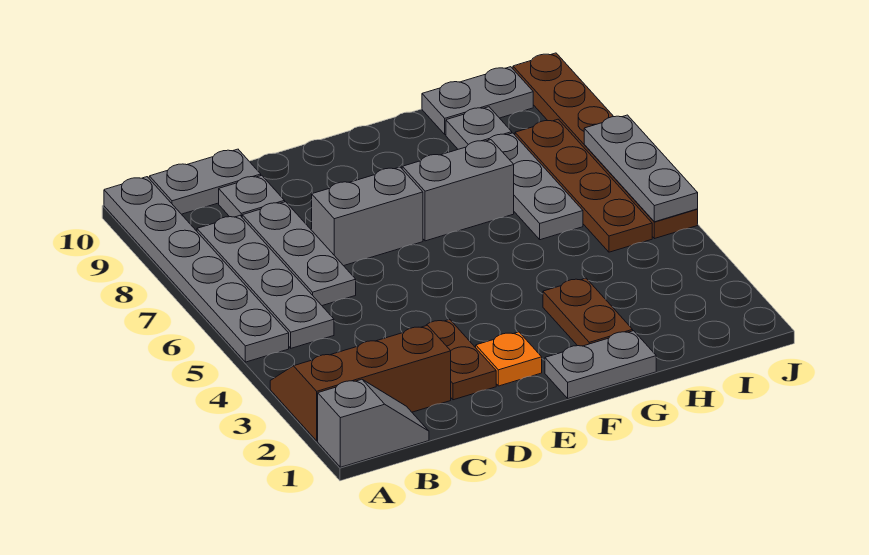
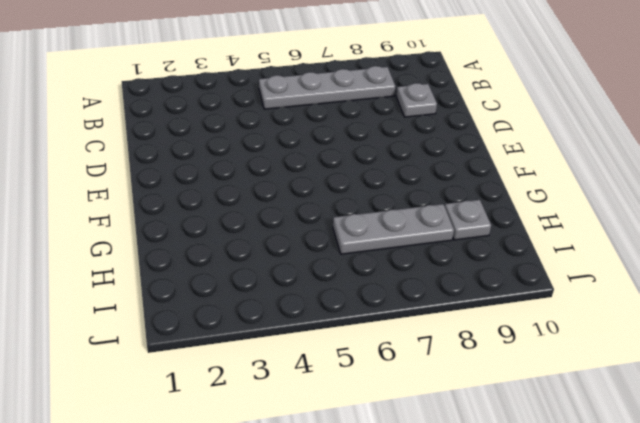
none -> grey 1x2 slope [318,379,429,467]
none -> brown 2x3 slope [270,325,451,441]
none -> grey 1x6 plate [104,177,289,362]

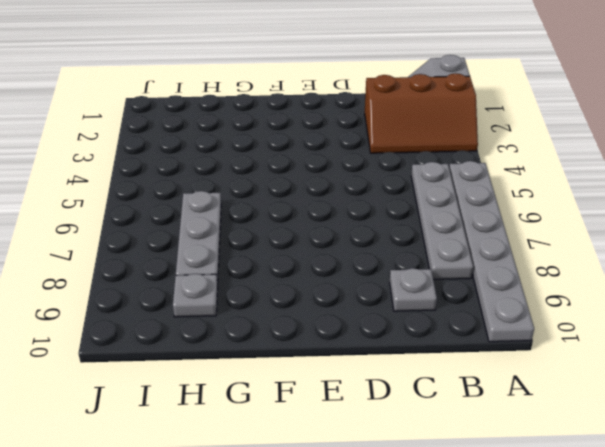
none -> grey 1x2 plate [149,149,261,214]
none -> grey 1x3 plate [242,202,356,306]
none -> brown 1x2 plate [426,319,496,400]

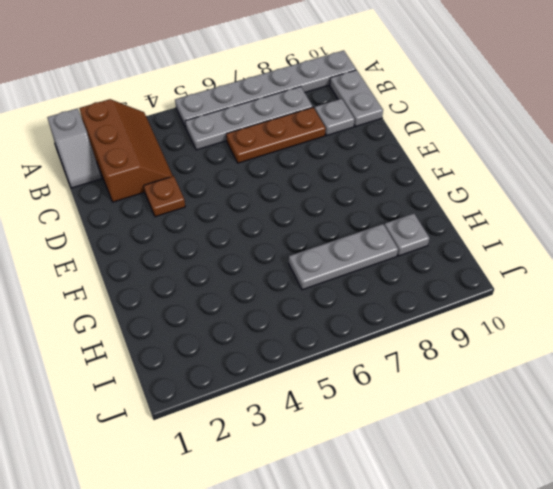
brown 1x3 plate [226,107,326,163] -> grey 1x3 plate [242,202,356,306]
brown 1x1 plate [144,176,185,217] -> brown 1x2 plate [426,319,496,400]
none -> grey 1x2 brick [312,167,423,266]
none -> orange 1x1 plate [476,332,542,386]
none -> grey 1x2 plate [545,331,656,398]

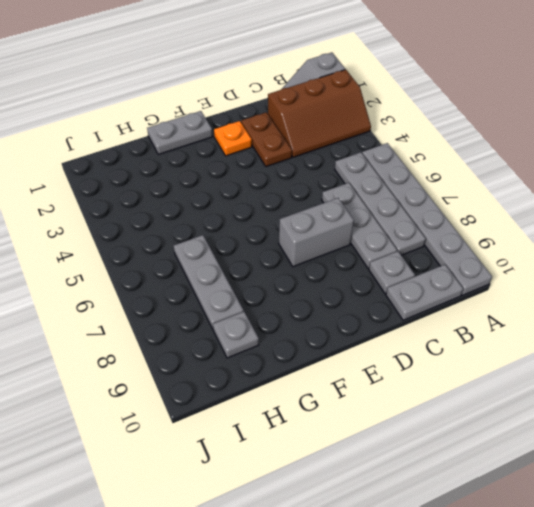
none -> grey 1x2 brick [402,140,514,241]
none -> brown 1x2 plate [543,278,633,346]
none -> grey 1x2 plate [422,67,533,134]

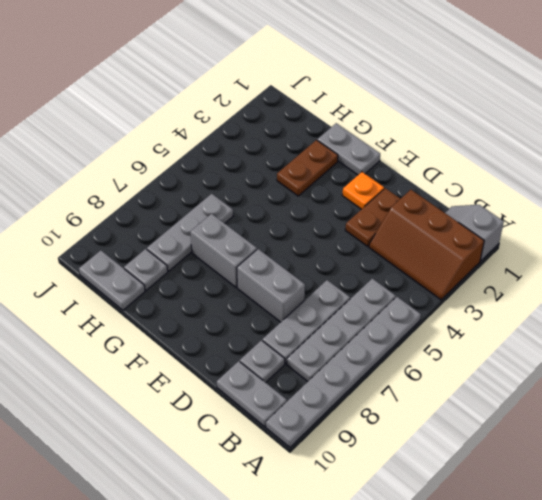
none -> brown 1x4 plate [515,119,652,252]
none -> brown 1x6 plate [513,53,698,239]
none -> grey 1x3 plate [584,115,698,222]

